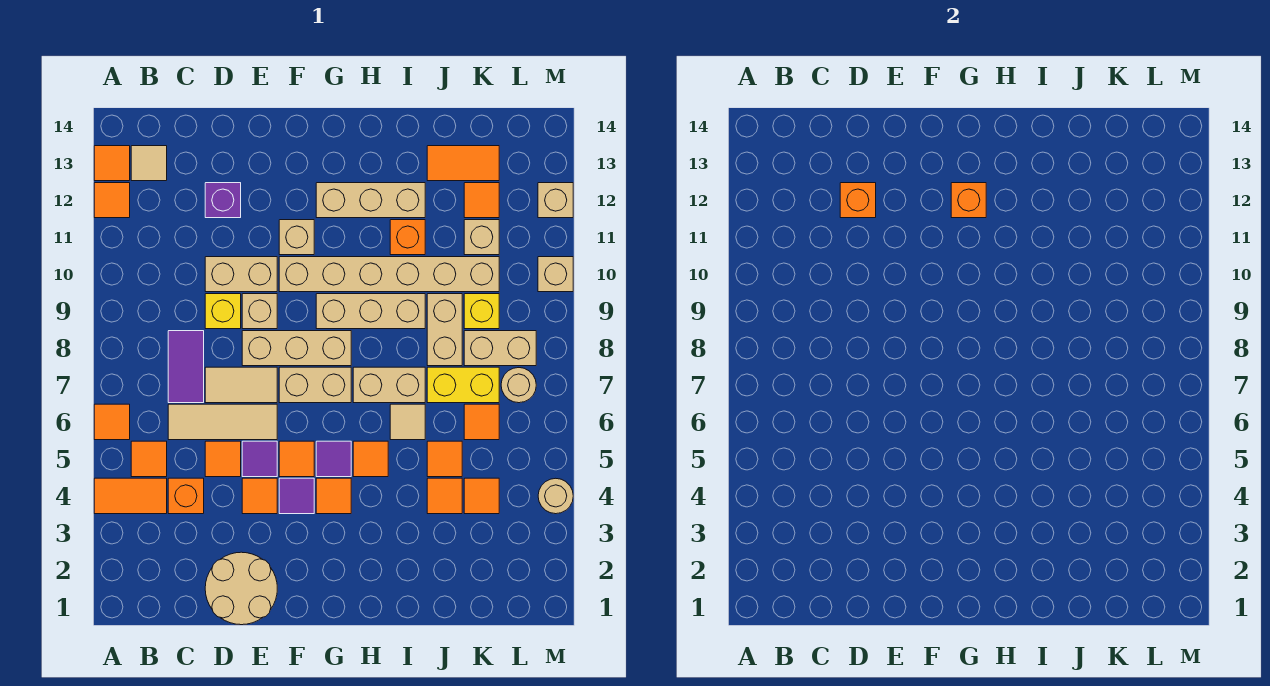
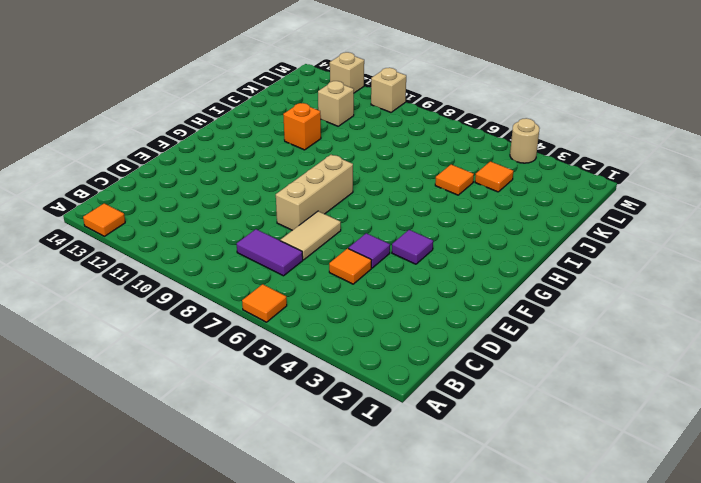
none -> orange 1x2 tile [94,478,167,514]
none -> orange 1x1 tile [94,183,130,218]
none -> orange 1x1 tile [131,441,167,477]
none -> tan 1x1 tile [131,146,167,181]

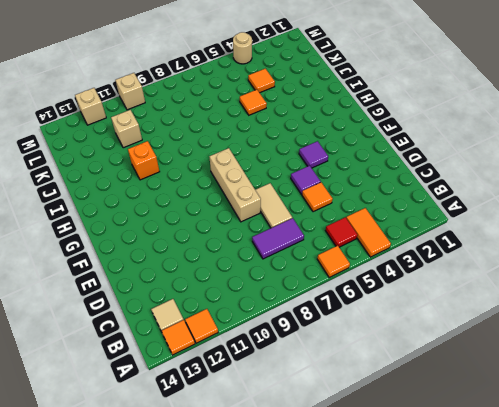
red 1x1 tile [326,217,358,247] -> orange 1x1 tile [131,441,167,477]
none -> orange 1x1 brick [168,478,204,514]
none -> tan 1x3 tile [168,404,277,440]
none -> tan 2x2 round brick [205,552,277,625]
none -> yellow 1x1 brick [205,294,241,329]

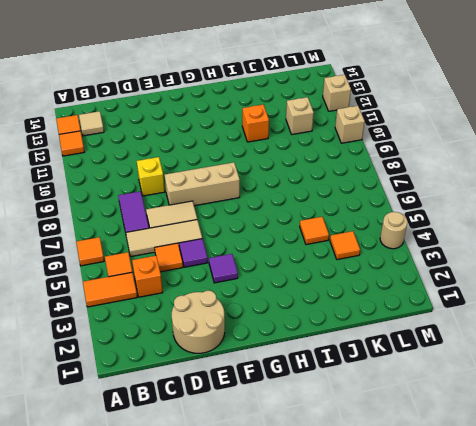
none -> tan 1x2 brick [205,257,277,292]
none -> purple 1x1 brick [205,183,241,218]
none -> orange 1x1 tile [242,478,277,514]
none -> tan 1x1 brick [242,294,277,329]

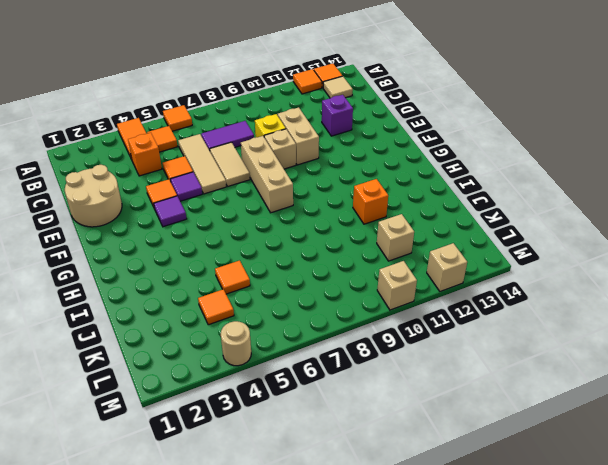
none -> orange 1x1 tile [279,441,314,477]
none -> tan 1x2 brick [279,367,351,403]
none -> tan 1x6 brick [279,257,499,292]
none -> tan 1x1 brick [279,220,314,255]

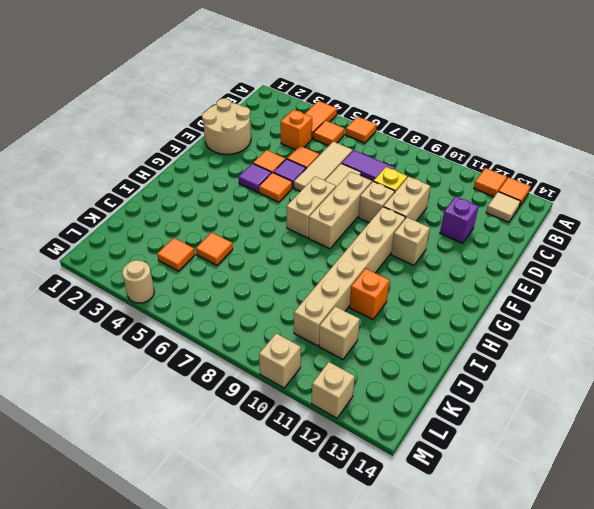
none -> orange 1x1 tile [316,478,351,514]
none -> purple 1x1 tile [316,441,351,477]
none -> tan 1x3 brick [316,294,425,329]
none -> tan 1x3 brick [316,183,425,218]

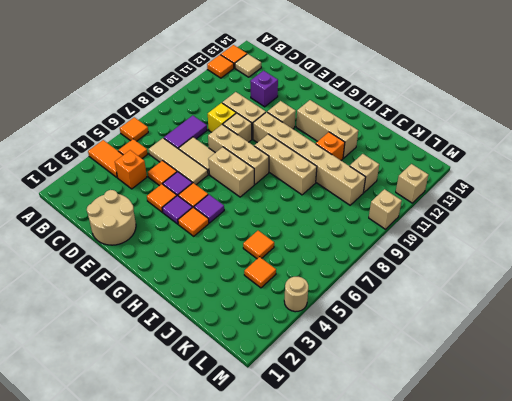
none -> orange 1x1 tile [353,441,388,477]
none -> tan 1x2 brick [353,367,425,403]
none -> tan 1x1 tile [390,404,425,440]
none -> orange 1x1 tile [427,478,462,514]

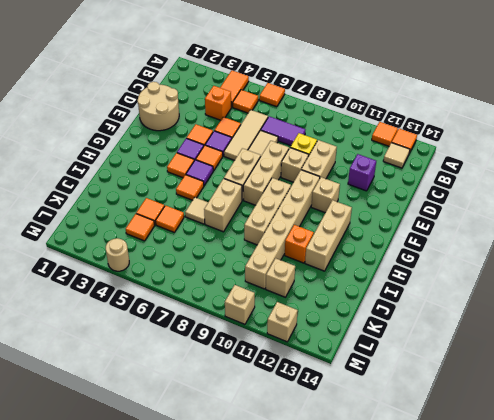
none -> yellow 1x2 brick [427,367,499,403]
none -> tan 1x2 brick [427,294,462,366]
none -> orange 1x2 tile [427,146,499,181]
none -> orange 1x1 tile [464,404,499,440]

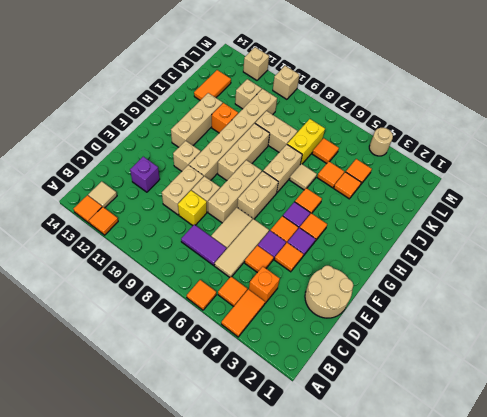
none -> tan 1x2 brick [464,331,536,366]
none -> yellow 1x1 brick [464,294,499,329]
none -> orange 1x1 tile [464,183,499,218]
none -> tan 1x1 round brick [501,368,536,403]

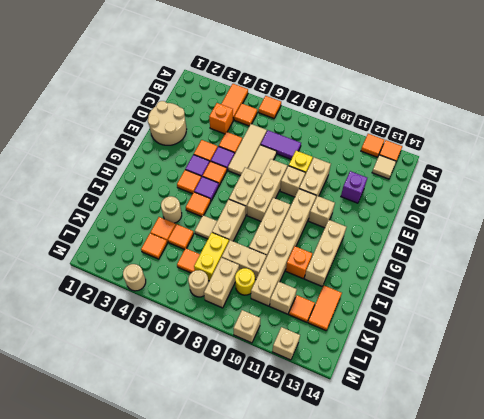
tan 1x1 round brick [161,196,182,223] -> none
yellow 1x1 round brick [235,268,255,295] -> yellow 1x1 brick [464,294,499,329]
none -> orange 1x1 brick [840,183,876,218]
none -> orange 1x1 brick [951,183,986,218]

